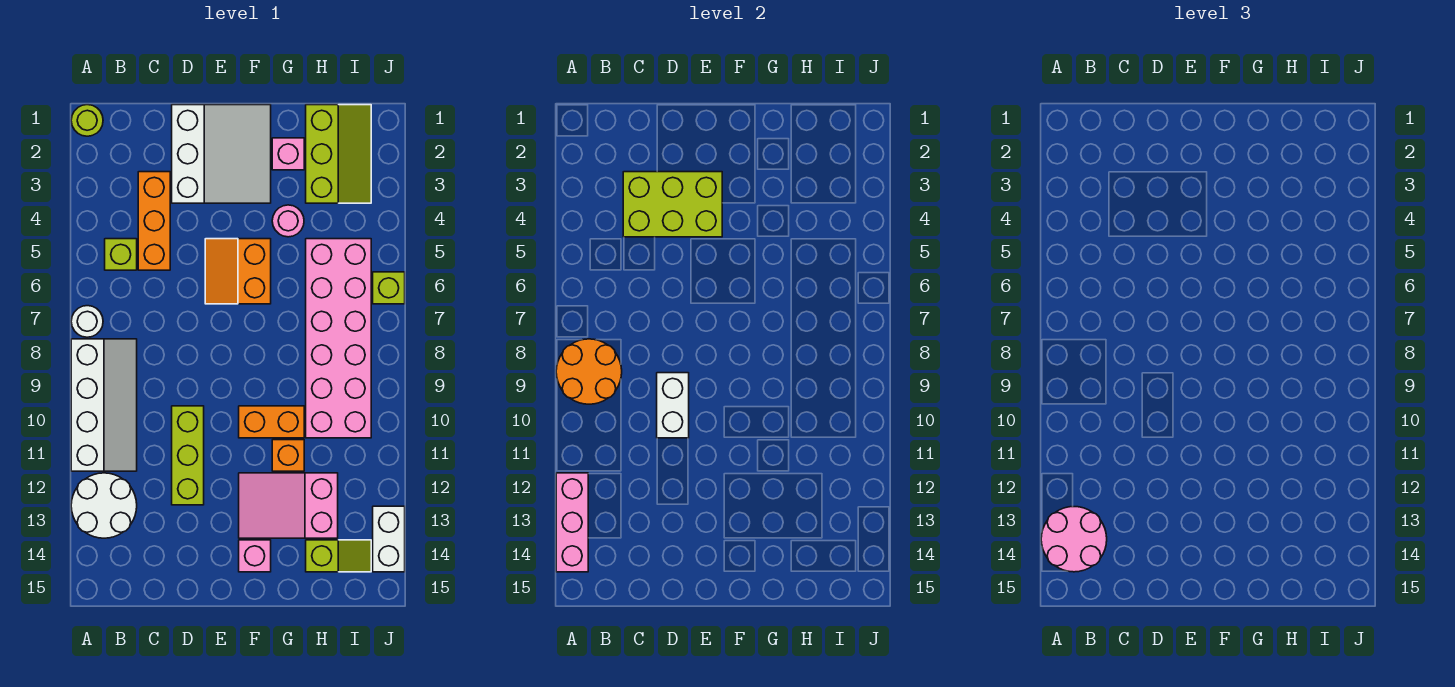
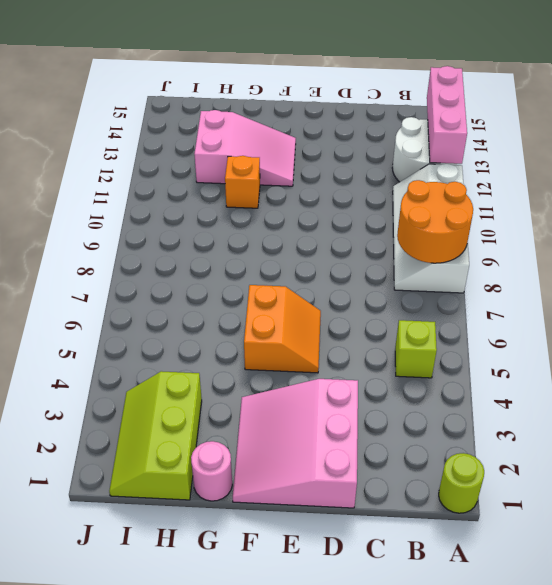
pink 3x3 slope [233,379,358,508] -> white 3x3 slope [172,105,271,203]
pink 1x1 round brick [191,441,232,501] -> pink 1x1 round brick moved to [272,205,304,237]
none -> white 1x1 round brick [71,306,103,337]
none -> orange 1x3 brick [138,172,170,270]
none -> lime 1x3 brick [172,406,204,505]

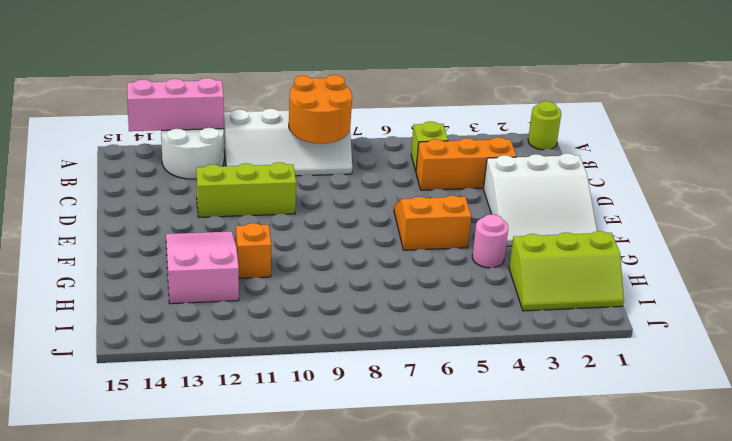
none -> white 1x1 round brick [71,306,103,337]
none -> orange 1x2 brick [239,406,304,438]
none -> pink 1x1 brick [239,540,271,572]

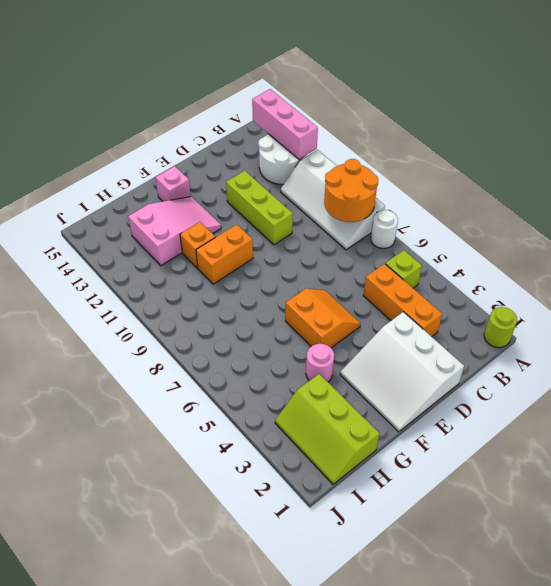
none -> pink 1x1 brick [272,138,304,170]
none -> pink 2x6 brick [306,239,371,438]
none -> lime 1x2 slope [306,540,371,572]

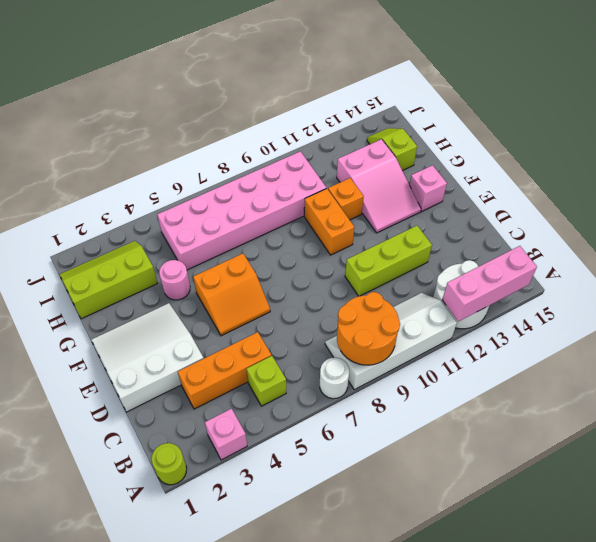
pink 1x1 brick [205,409,247,460] -> pink 1x1 brick moved to [272,138,304,170]
none -> lime 1x1 brick [373,272,405,304]
none -> white 1x2 brick [373,506,405,572]
none -> lime 2x3 brick [623,172,722,237]

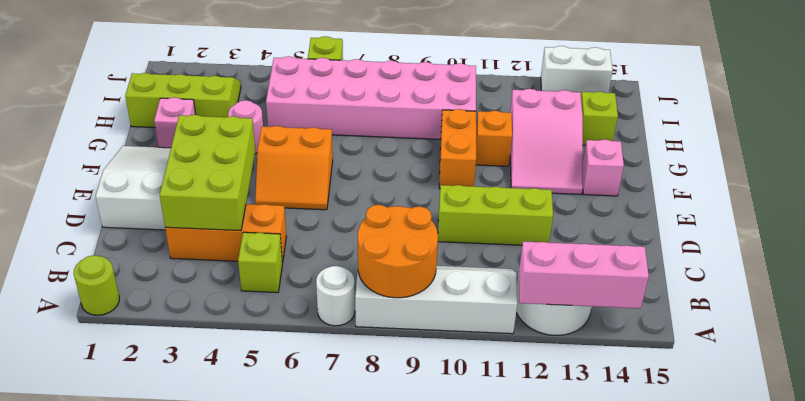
none -> white 1x2 brick [657,373,689,438]
none -> pink 2x2 round brick [1041,507,1107,572]

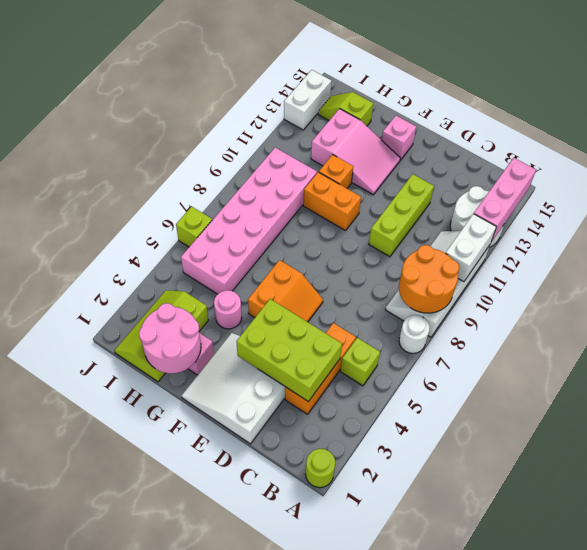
white 1x2 brick [446,214,496,282] -> white 1x2 brick moved to [657,373,689,438]
pink 2x2 round brick [139,303,201,373] -> pink 2x2 round brick moved to [1041,507,1107,572]

